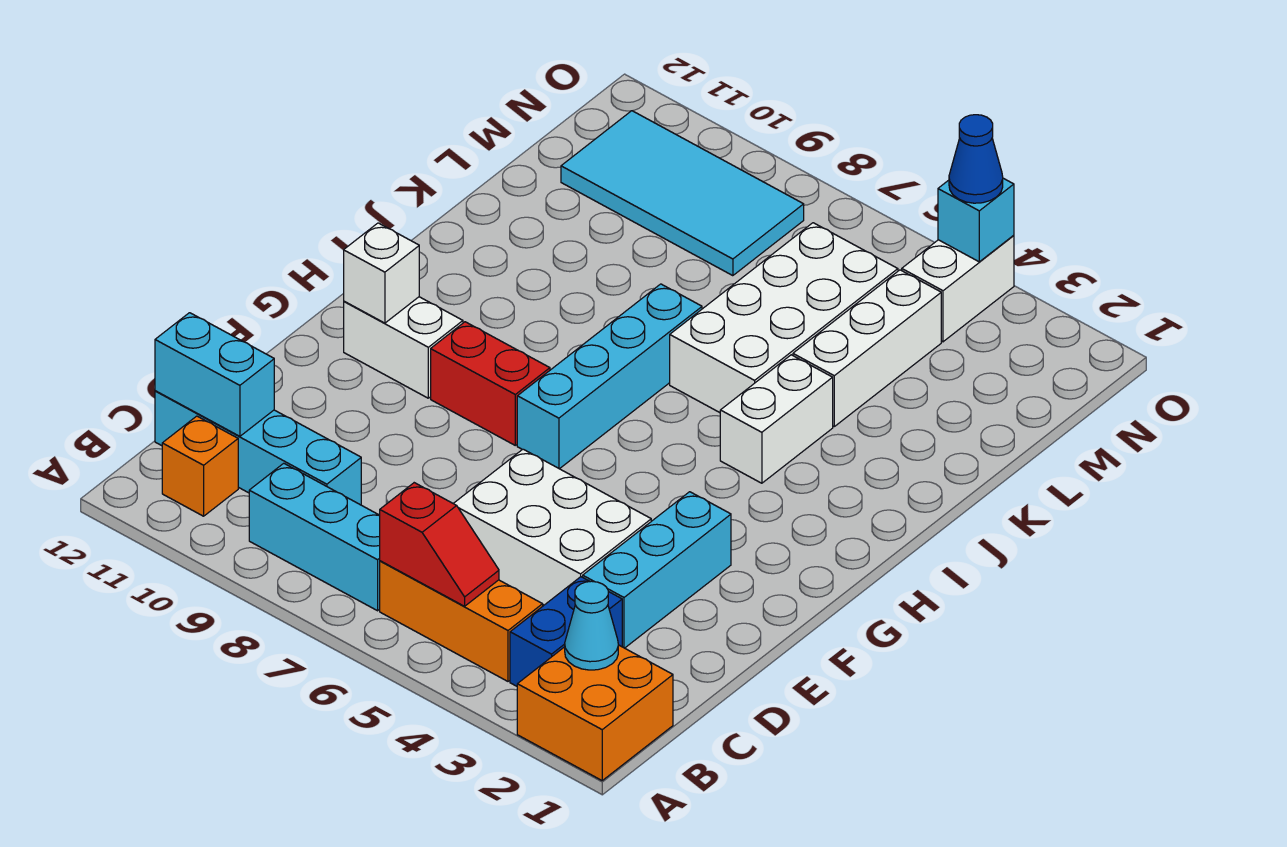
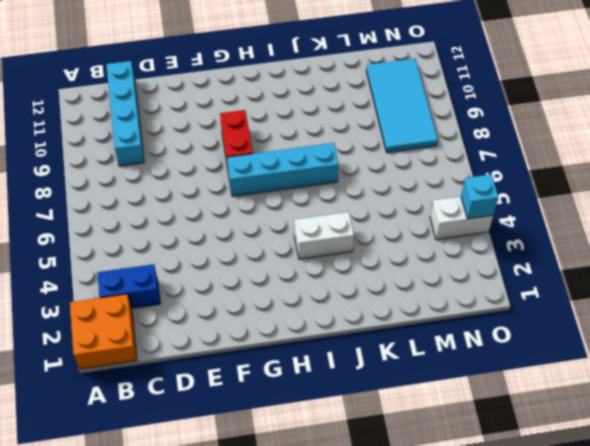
none -> orange 1x3 brick [380,561,543,681]
none -> cyan 1x3 brick [249,463,380,611]
none -> orange 1x1 brick [162,416,238,516]

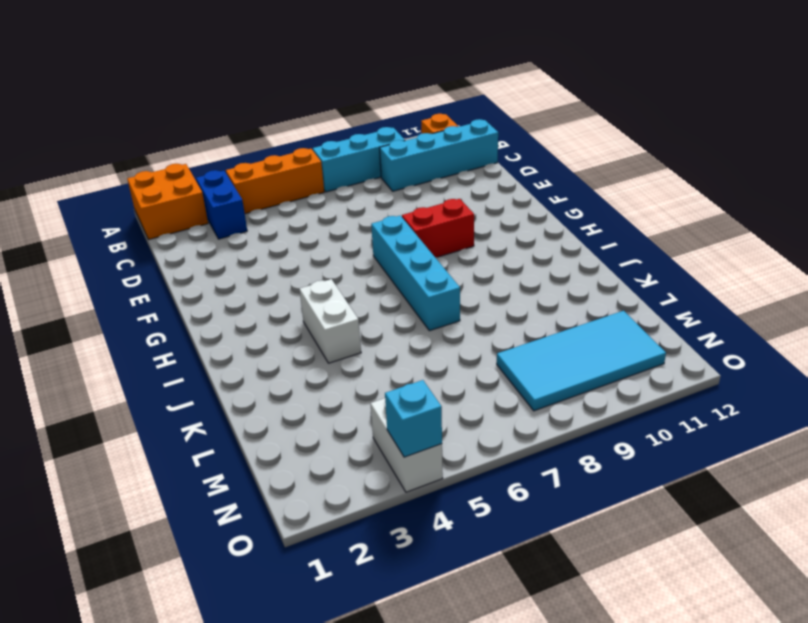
none -> cyan 1x3 brick [583,492,731,648]
none -> white 2x3 brick [453,449,651,605]
none -> white 1x2 brick [344,297,463,398]

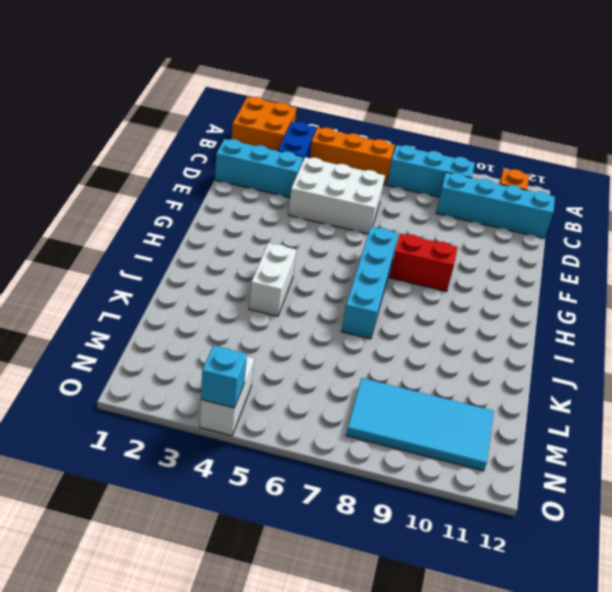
cyan 1x3 brick [215,139,303,198] -> cyan 1x3 brick turned to [583,492,731,648]
none -> white 1x2 brick [344,297,463,398]
none -> white 2x4 brick [670,223,898,413]
none -> white 1x3 brick [793,270,941,426]

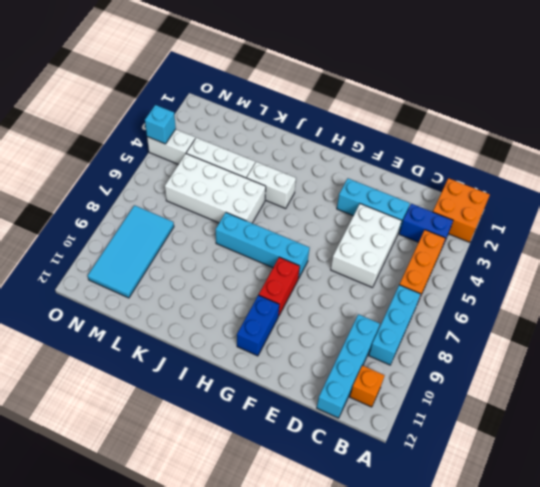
blue 1x2 brick [237,295,279,356] -> white 1x2 brick [344,297,463,398]
none -> cyan 1x1 cone [565,581,618,670]
none -> red 1x2 slope [380,483,499,606]
none -> cyan 1x2 brick [155,313,274,436]

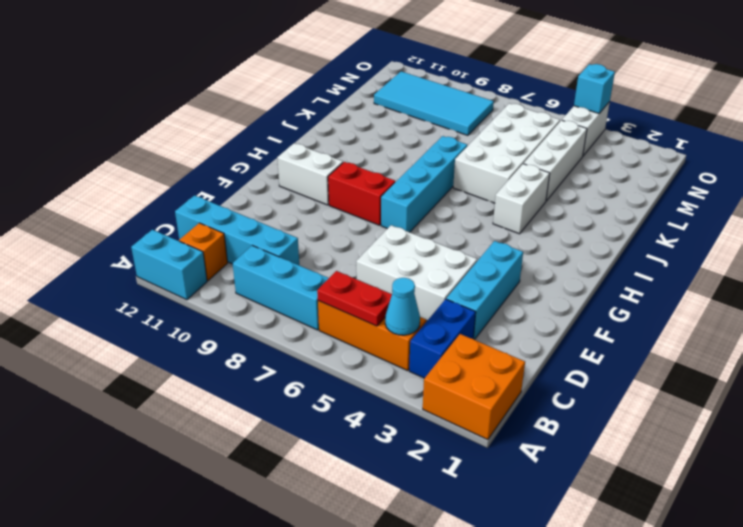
cyan 1x2 brick [131,230,207,300] -> cyan 1x2 brick moved to [155,313,274,436]
cyan 1x1 cone [385,278,420,335] -> cyan 1x1 cone moved to [565,581,618,670]
red 1x2 plate [317,271,392,326] -> red 1x2 slope [380,483,499,606]
none -> white 1x1 brick [344,223,419,323]
none -> blue 1x1 cone [949,115,1003,203]

